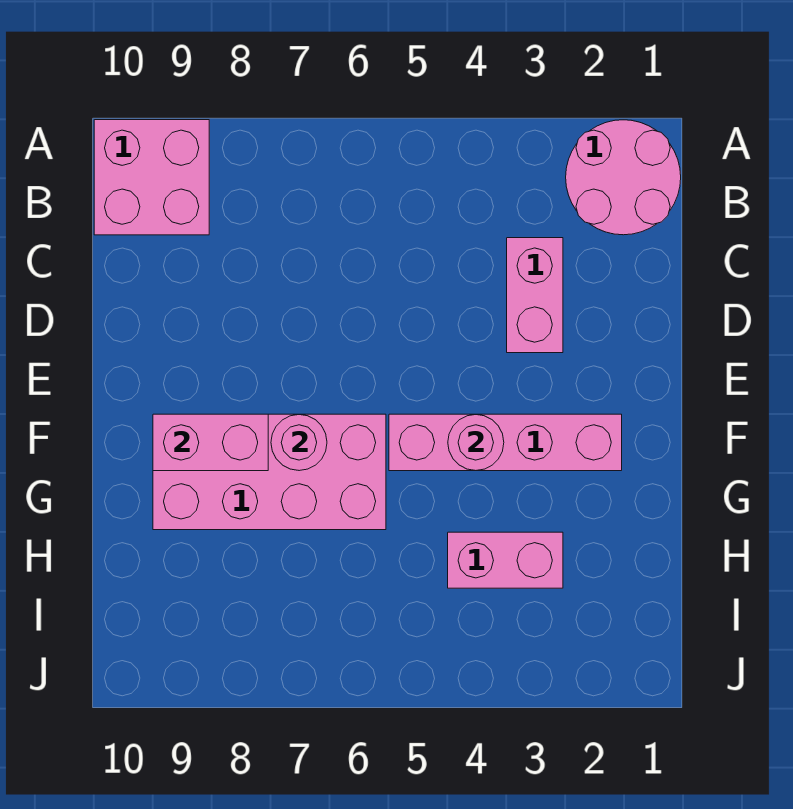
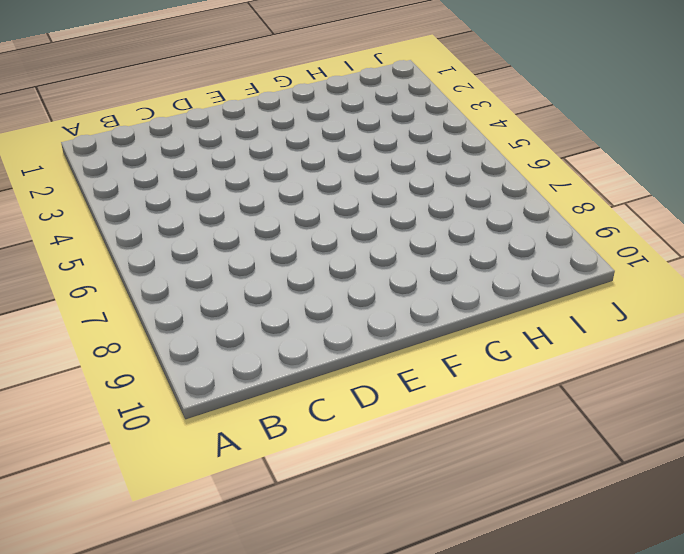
none -> pink 2x2 round brick [566,120,681,235]
none -> pink 2x2 brick [94,120,209,235]

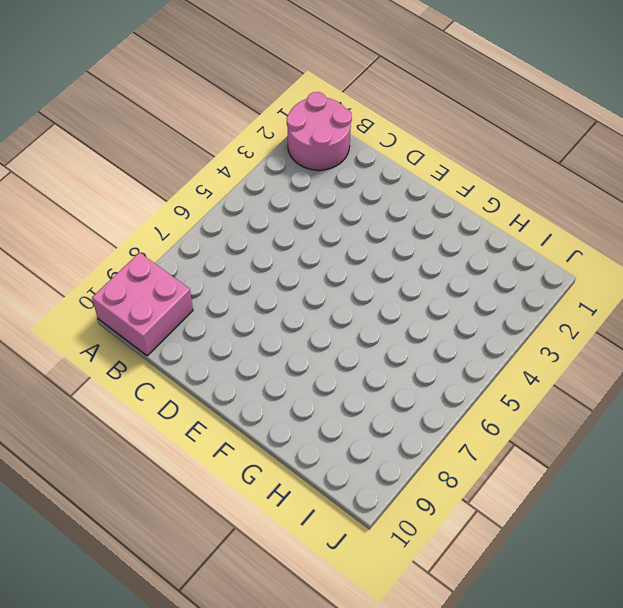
none -> pink 1x2 brick [507,238,563,353]
none -> pink 1x4 brick [389,414,622,471]

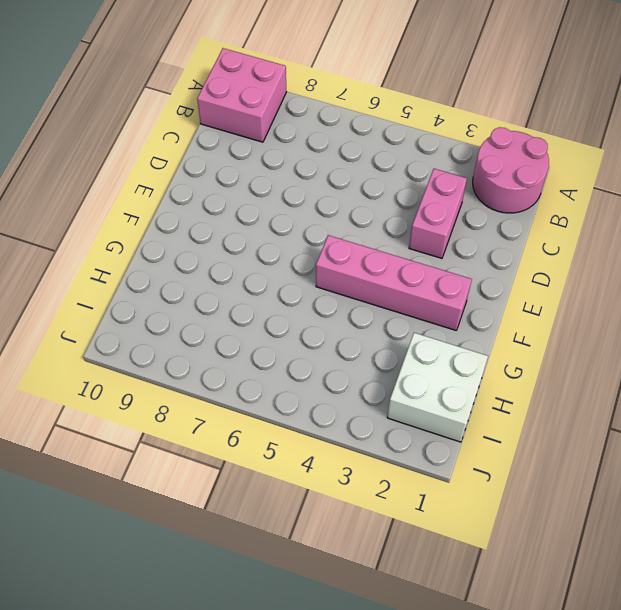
white 2x2 brick [387,333,488,442] -> none
none -> pink 2x4 brick [153,414,386,530]
none -> pink 1x2 brick [448,532,563,588]

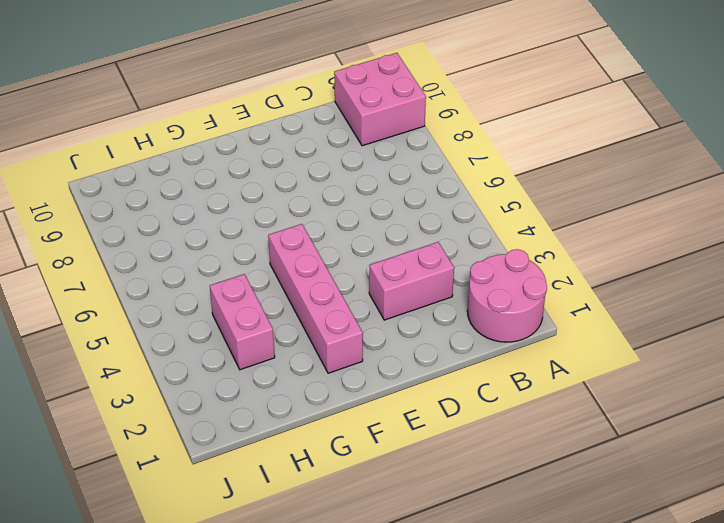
none -> pink 2x4 brick [153,414,386,530]
none -> pink 1x1 round brick [448,414,504,471]

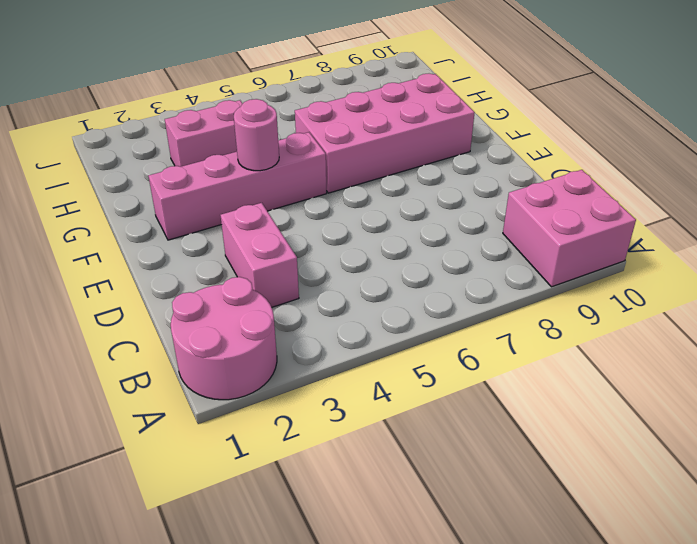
none -> pink 1x1 round brick [271,414,327,471]
none -> pink 1x2 brick [153,414,268,471]

